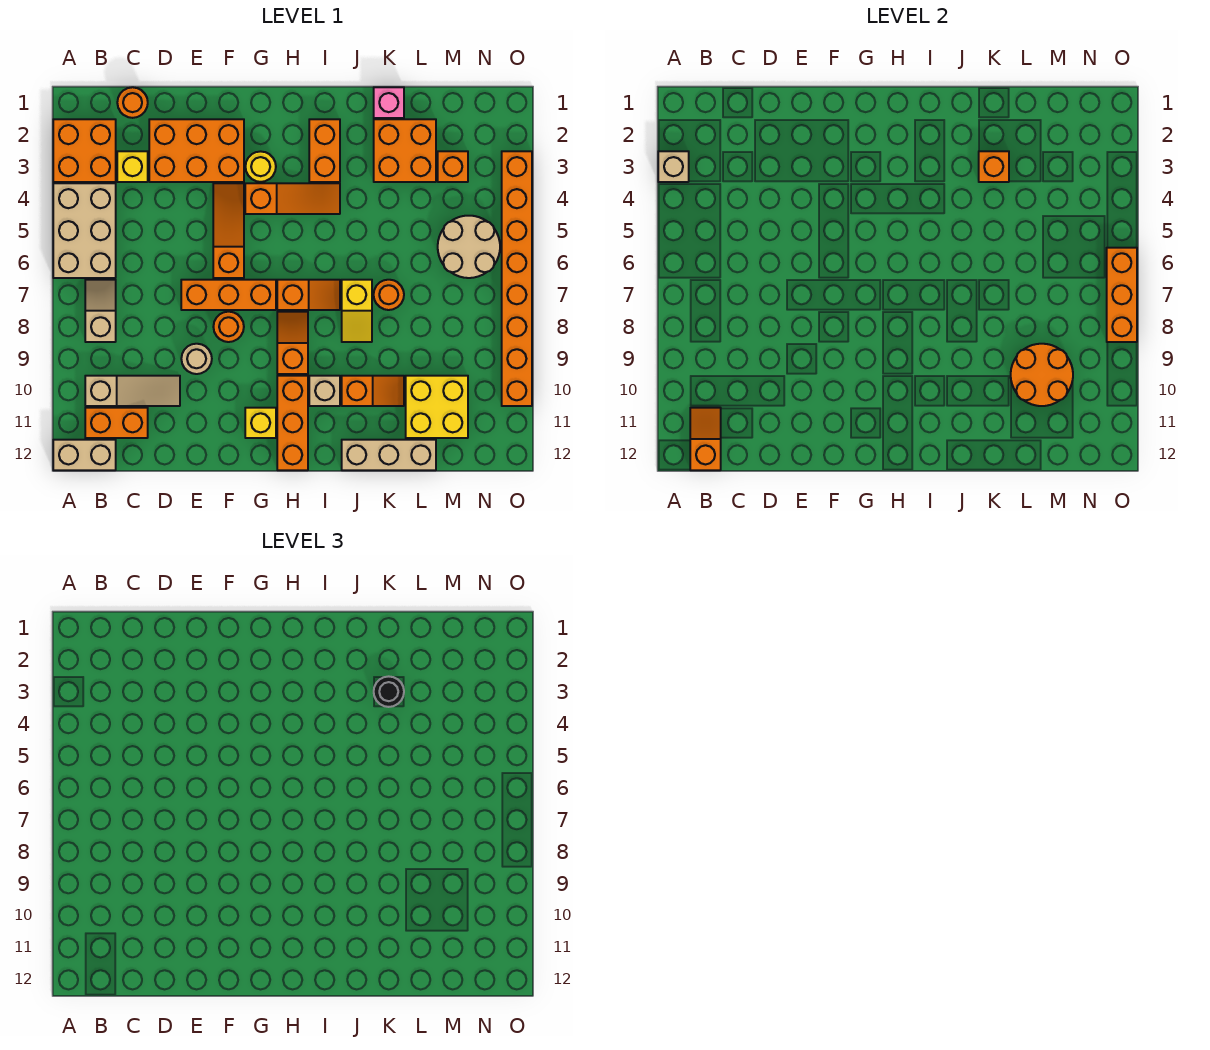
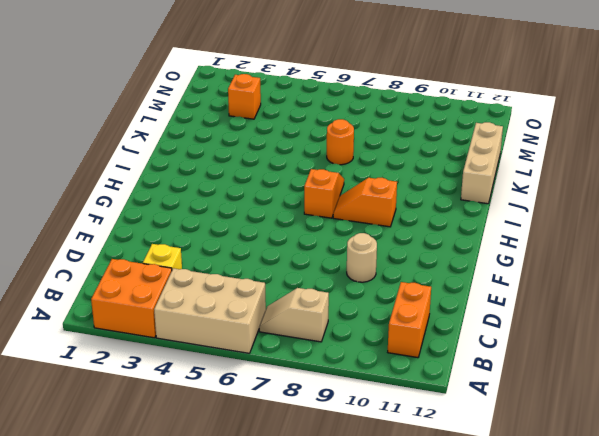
none -> tan 1x2 brick [53,440,116,470]
none -> tan 1x3 slope [85,376,180,406]
none -> orange 1x1 round brick [117,87,148,118]
none -> orange 2x3 brick [149,119,244,182]

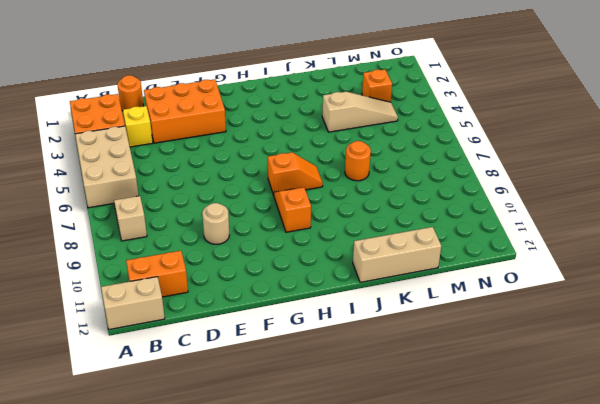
tan 1x3 slope [322,92,398,132] -> tan 1x3 slope moved to [85,376,180,406]
none -> orange 1x3 brick [181,280,276,310]
none -> orange 1x3 slope [213,183,244,278]
none -> orange 1x1 round brick [213,312,244,342]
none -> yellow 1x1 round brick [245,151,276,182]

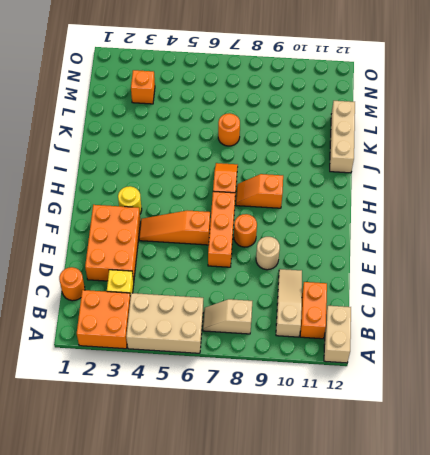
none -> orange 1x3 slope [245,183,340,214]
none -> yellow 1x1 brick [245,408,276,438]
none -> orange 1x3 brick [277,376,308,470]
none -> orange 1x2 brick [309,119,340,182]

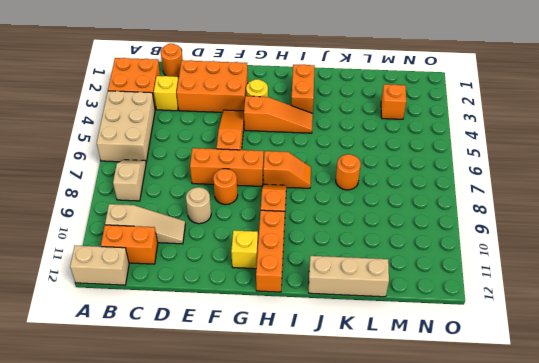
none -> tan 1x1 brick [309,376,340,406]
none -> yellow 1x2 slope [342,280,372,342]
none -> orange 1x2 slope [342,376,404,406]
none -> pink 1x1 brick [374,87,404,118]

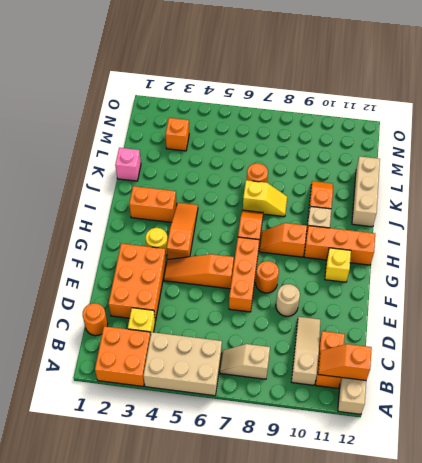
none -> orange 2x2 brick [374,119,436,182]
none -> yellow 2x2 brick [406,376,468,438]
none -> tan 2x2 round brick [438,216,500,278]
none -> orange 1x8 brick [502,151,532,406]

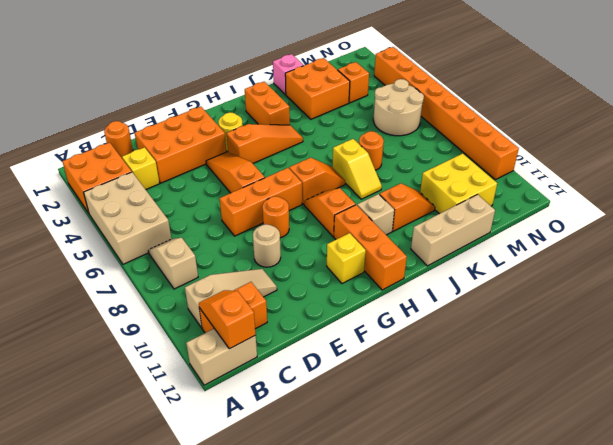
none -> tan 1x1 brick [658,151,689,182]
none -> orange 1x1 brick [979,151,1009,182]
none -> orange 2x2 round brick [1011,344,1073,406]
none -> orange 1x3 brick [1107,248,1137,342]

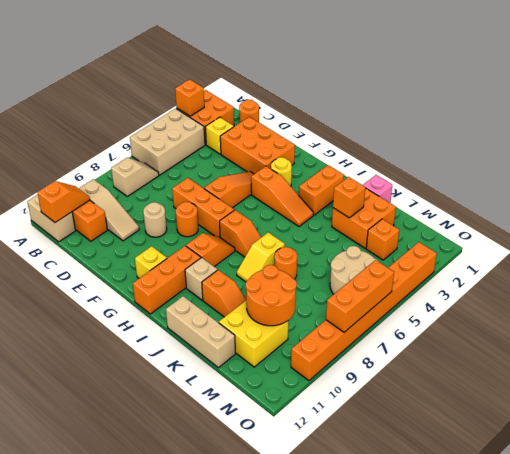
orange 1x1 brick [175,79,204,116] -> tan 1x1 brick [658,151,689,182]
none -> black 1x1 round brick [374,676,404,707]

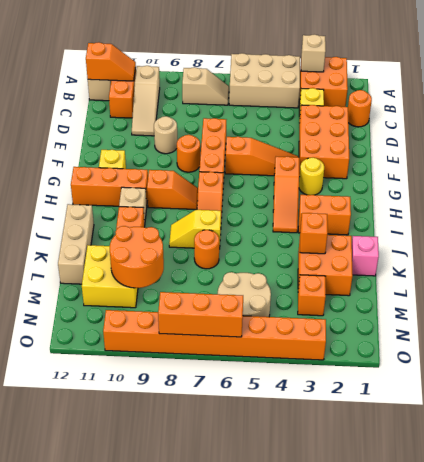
none -> black 1x1 round brick [374,676,404,707]

